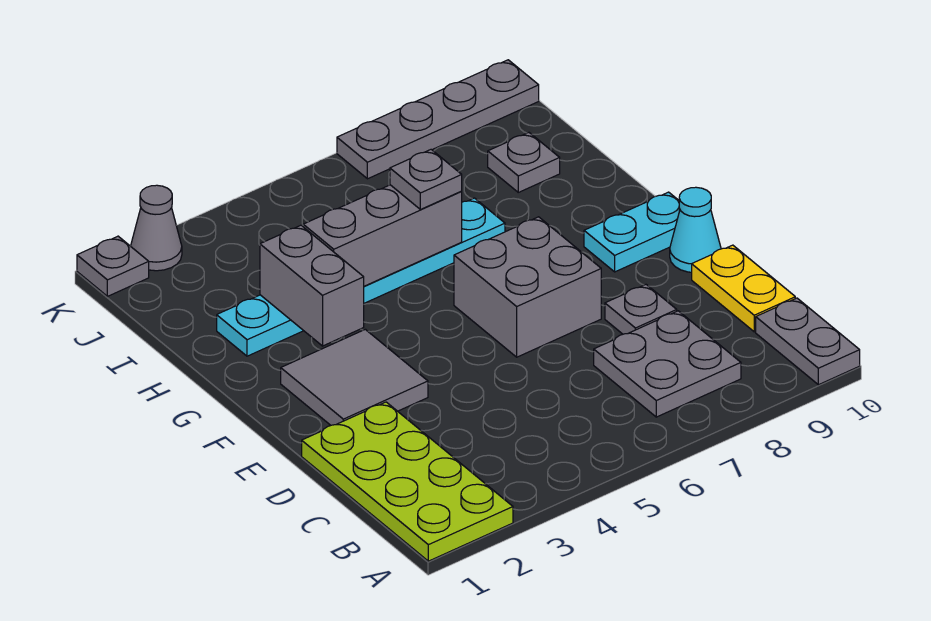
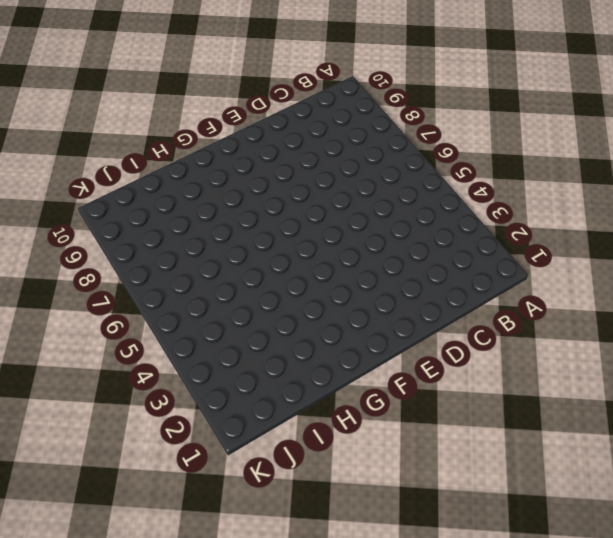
none -> lime 2x4 plate [302,402,513,561]
none -> grey 1x2 plate [756,298,860,385]
none -> grey 2x2 plate [594,311,741,417]

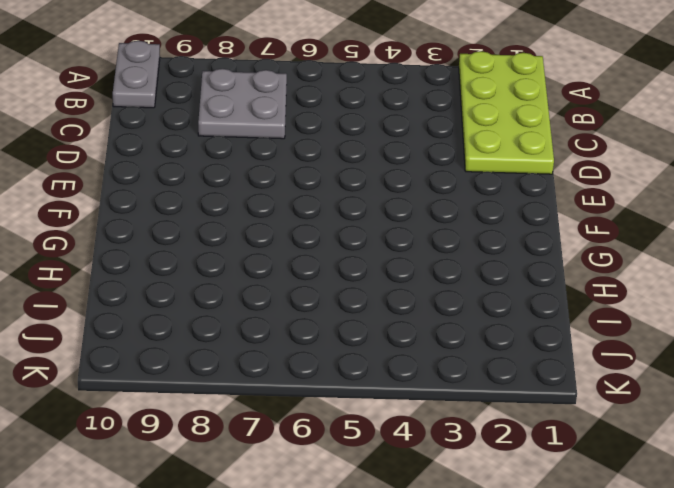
none -> yellow 1x2 plate [692,245,795,332]
none -> grey 1x1 plate [605,285,677,334]
none -> grey 2x2 tile [281,329,428,425]

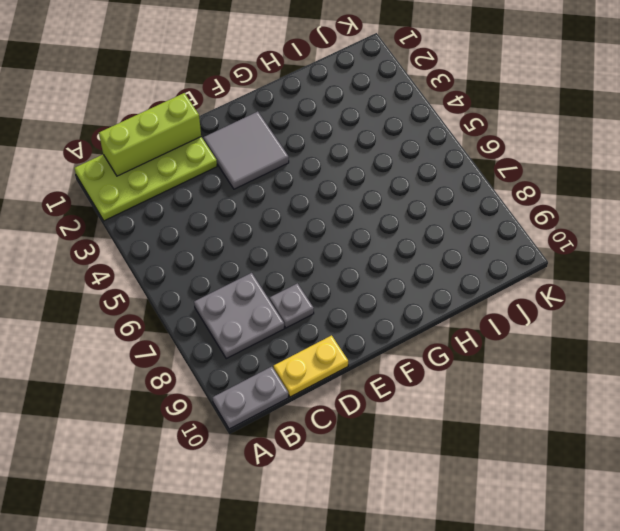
lime 1x3 brick [99,93,201,176] -> none
none -> grey 2x2 brick [454,217,601,357]
none -> cyan 1x1 cone [670,187,721,272]
none -> cyan 1x2 plate [584,192,680,272]

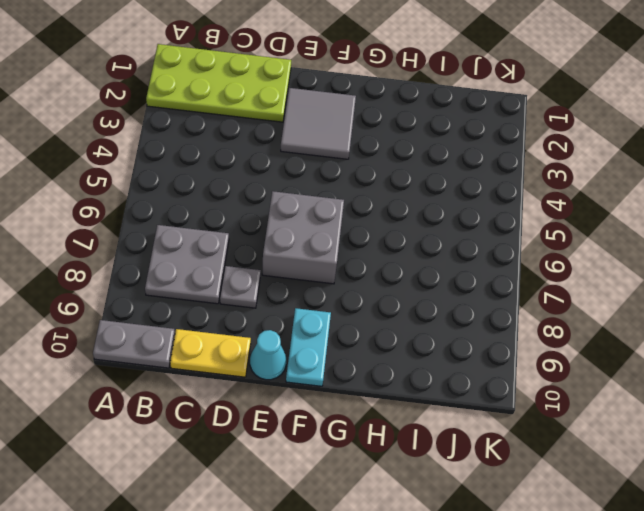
none -> cyan 1x6 plate [217,198,505,356]
none -> grey 1x1 plate [488,133,560,192]
none -> grey 1x1 plate [77,236,149,296]

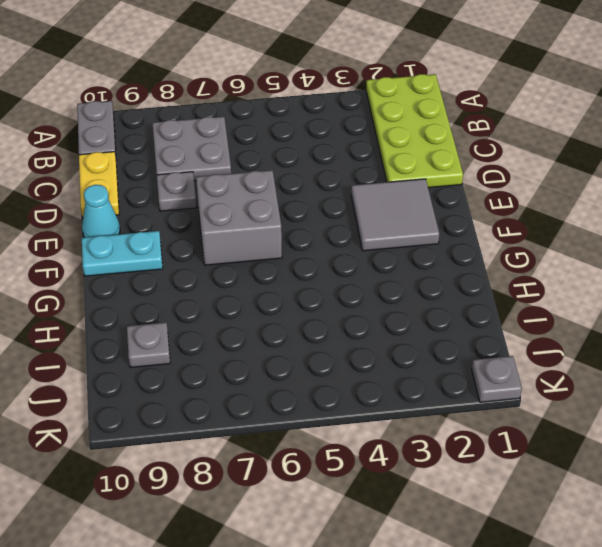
none -> cyan 1x6 plate [217,198,505,356]
none -> grey 1x1 cone [131,185,182,271]
none -> grey 1x4 plate [337,60,539,179]

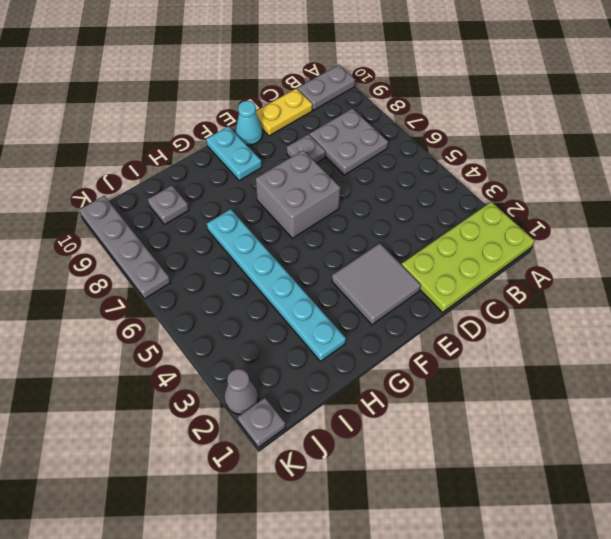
none -> grey 1x2 brick [260,225,364,346]
none -> grey 1x3 brick [303,185,462,286]
none -> grey 1x1 plate [390,150,462,210]

